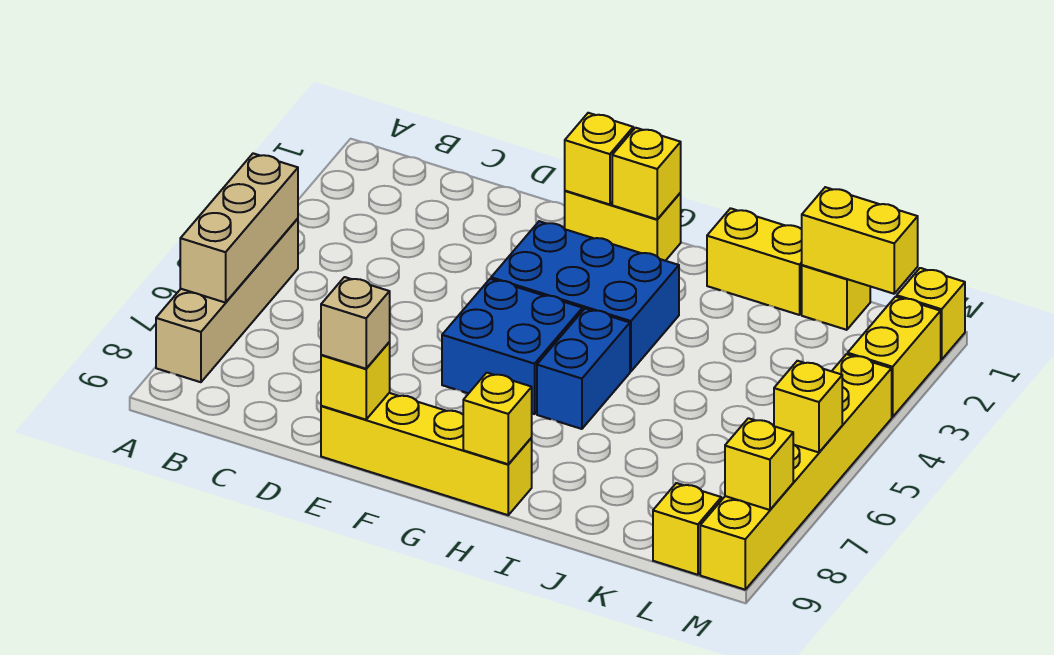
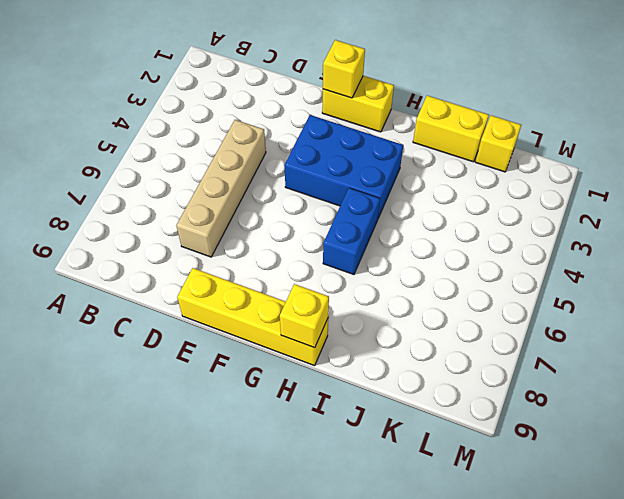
tan 1x4 brick [176,120,266,257] -> tan 1x4 brick moved to [156,219,298,382]
none -> blue 2x2 brick [442,279,583,414]
none -> yellow 1x1 brick [653,483,721,575]
none -> yellow 1x1 brick [897,268,965,360]

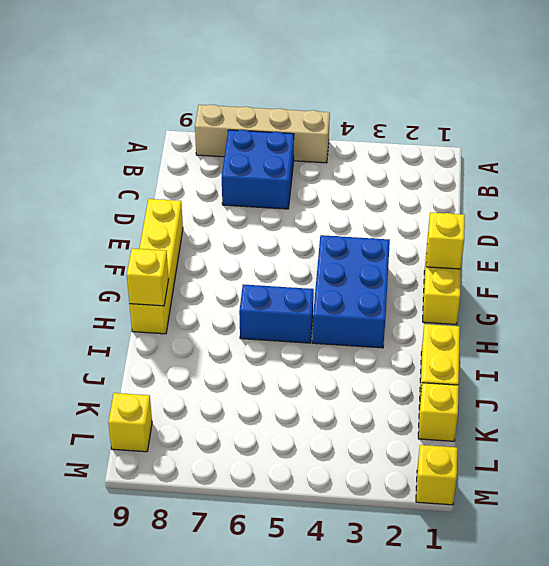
blue 2x2 brick [222,130,294,209] -> blue 2x2 brick moved to [442,279,583,414]
none -> yellow 1x2 brick [848,297,941,417]
none -> yellow 1x6 brick [700,354,892,590]
none -> tan 1x3 brick [180,153,298,303]

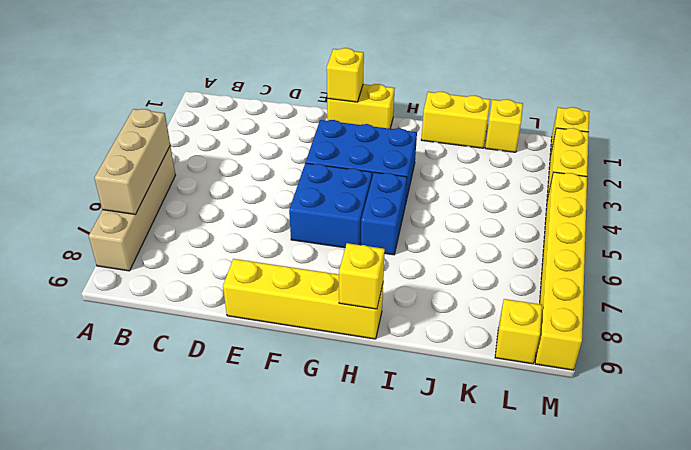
none -> yellow 1x1 brick [321,342,390,420]
none -> yellow 1x1 brick [612,128,681,219]
none -> yellow 1x2 brick [802,187,918,294]

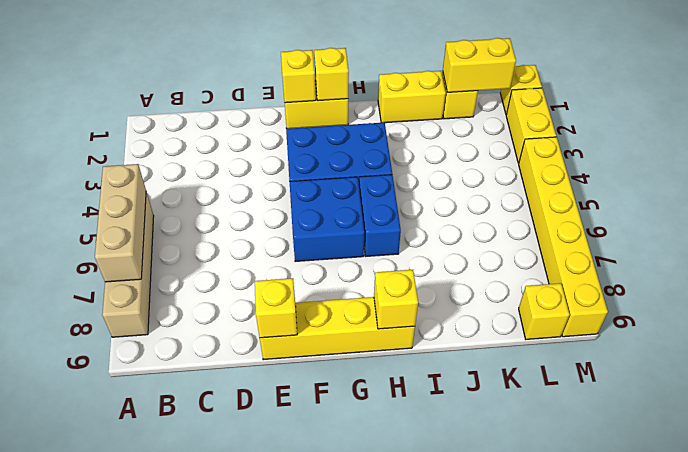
none -> yellow 1x1 brick [774,361,842,452]
none -> yellow 1x1 brick [725,418,793,510]
none -> tan 1x1 brick [321,277,390,369]

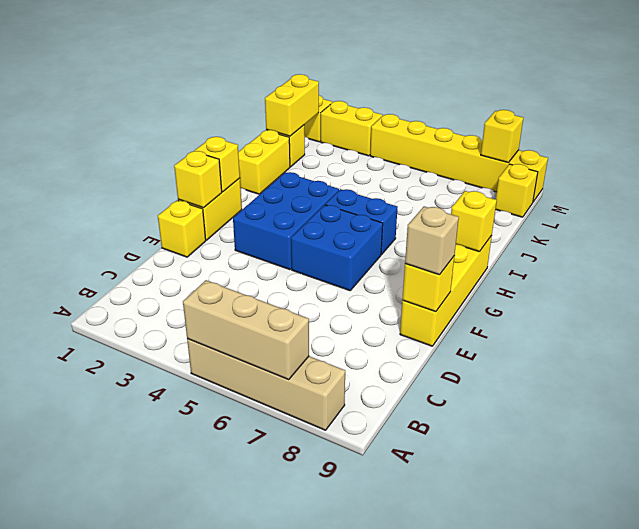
yellow 1x1 brick [158,200,206,257] -> yellow 1x1 brick moved to [774,361,842,452]

